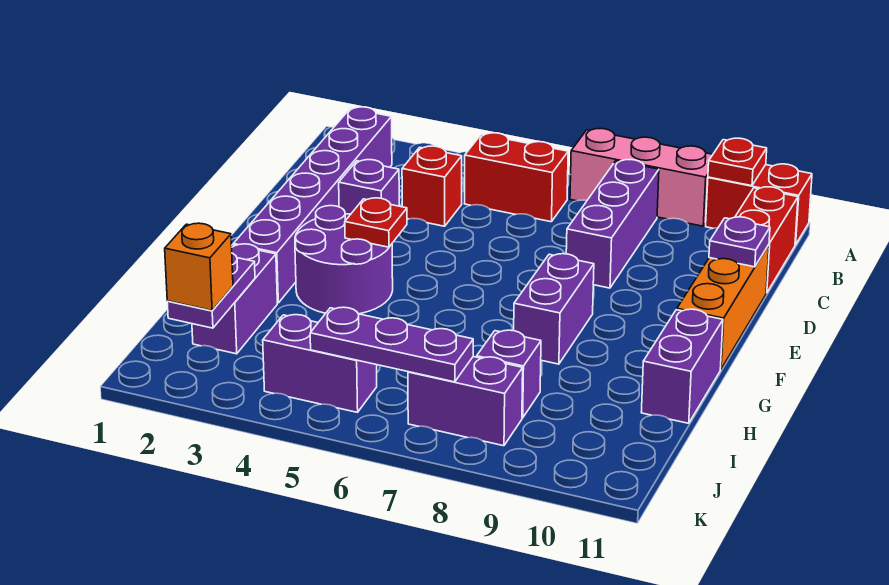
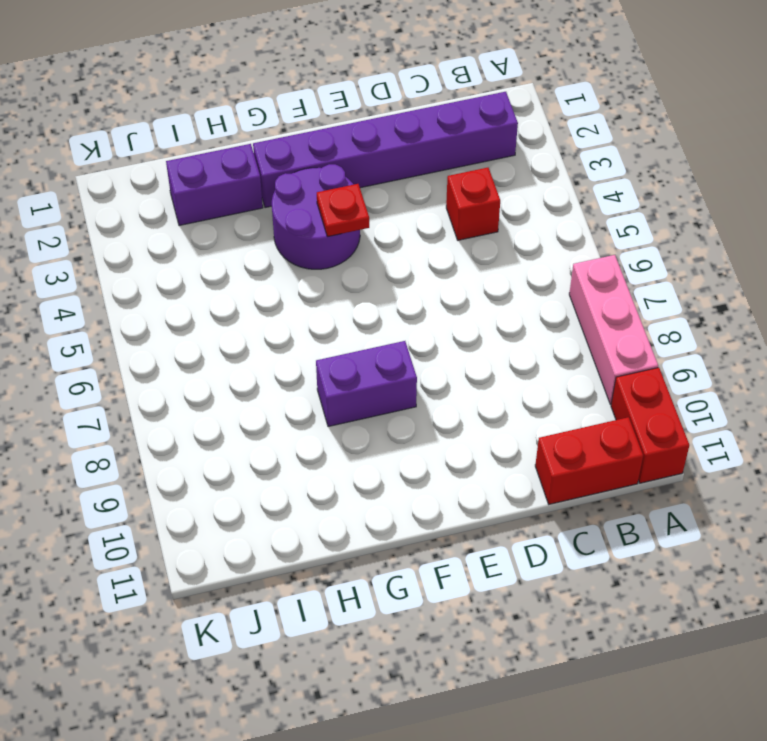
none -> red 1x2 brick [465,133,568,222]
none -> purple 1x3 brick [566,160,659,288]
none -> purple 1x1 brick [339,160,399,214]

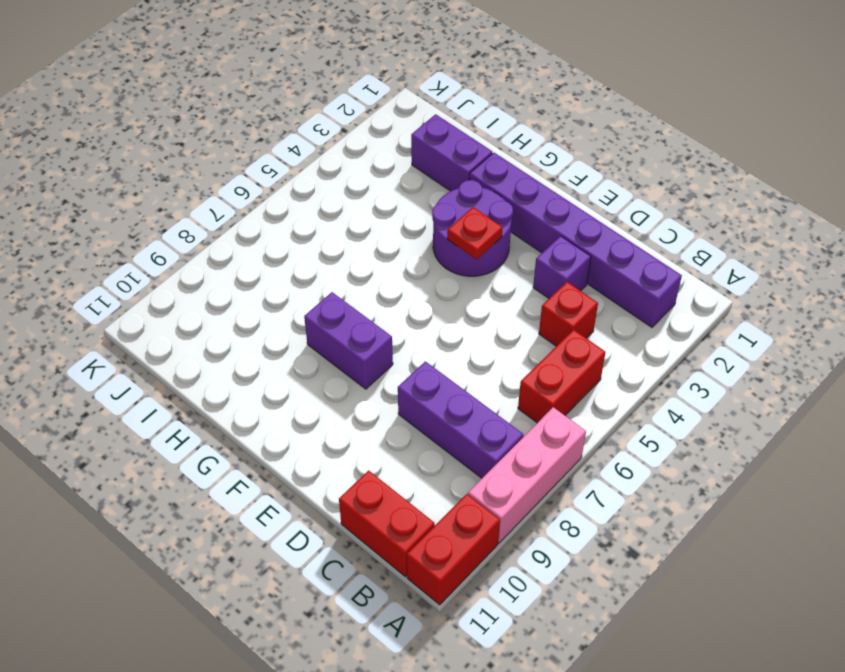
none -> orange 1x3 brick [677,245,769,369]
none -> purple 1x2 brick [641,309,723,423]
none -> purple 1x1 brick [477,330,541,418]

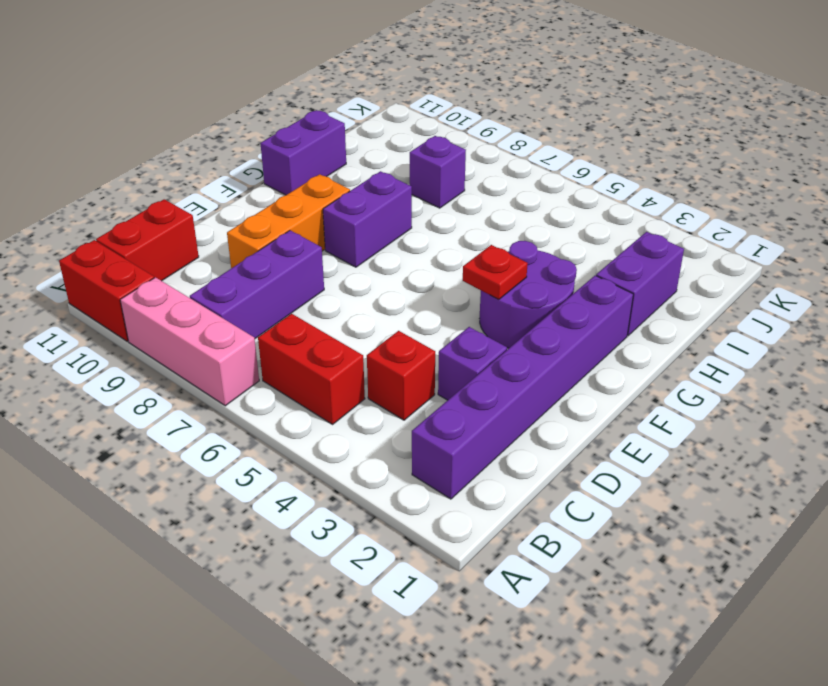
orange 1x3 brick [227,174,350,268] -> orange 1x3 brick moved to [677,245,769,369]
none -> purple 1x2 brick [263,315,377,412]
none -> purple 1x2 brick [408,357,523,446]
none -> red 1x1 plate [708,138,767,186]

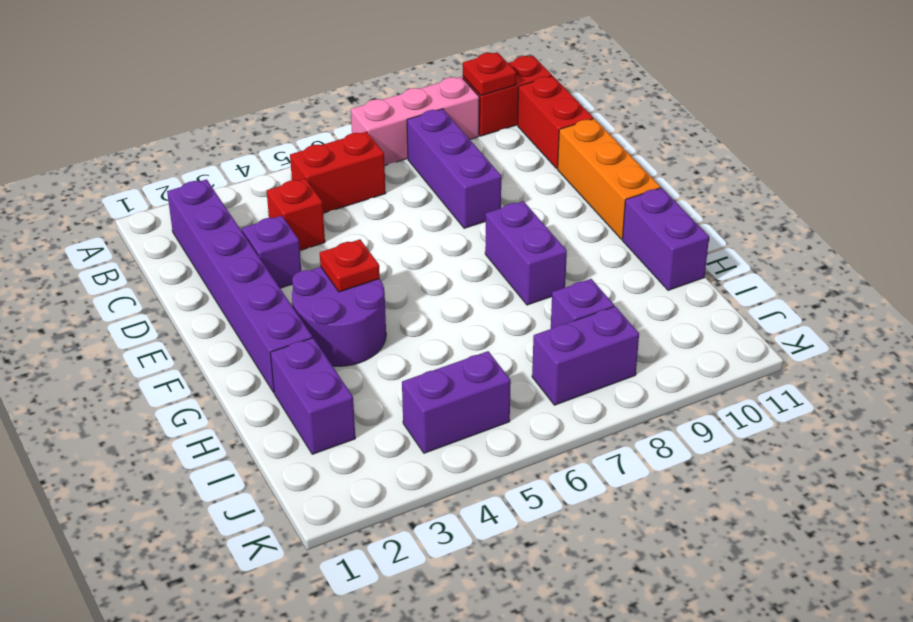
none -> purple 1x1 plate [709,217,770,267]
none -> purple 1x2 plate [167,253,255,328]
none -> purple 1x3 plate [310,307,473,382]

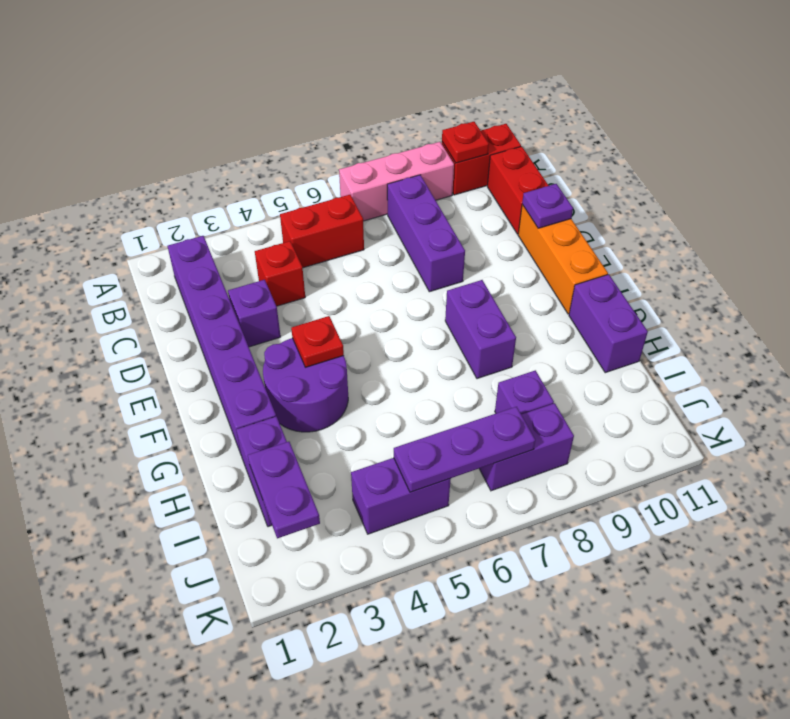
none -> orange 1x1 brick [165,223,233,311]

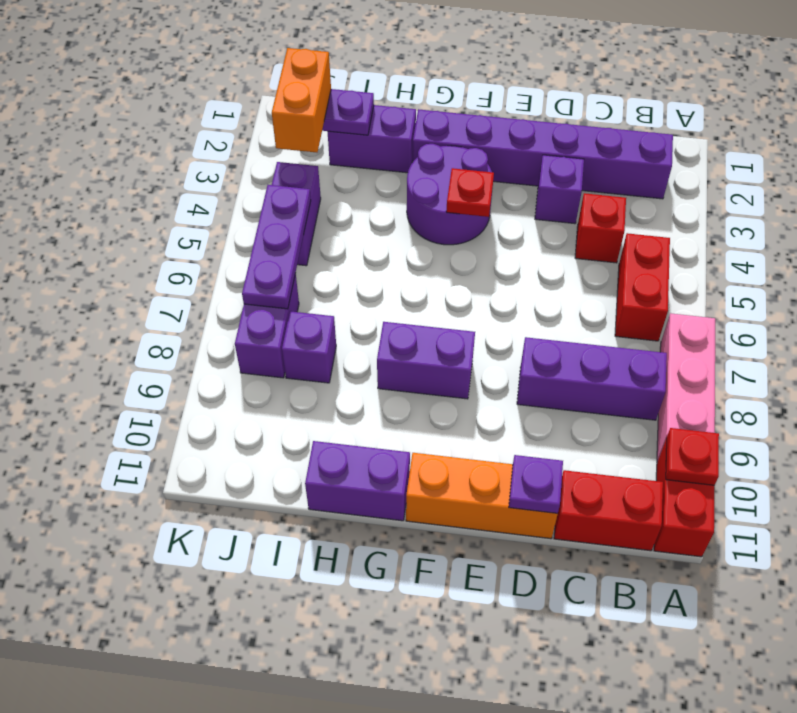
orange 1x2 brick [272,48,331,152] -> orange 1x1 brick [165,223,233,311]

